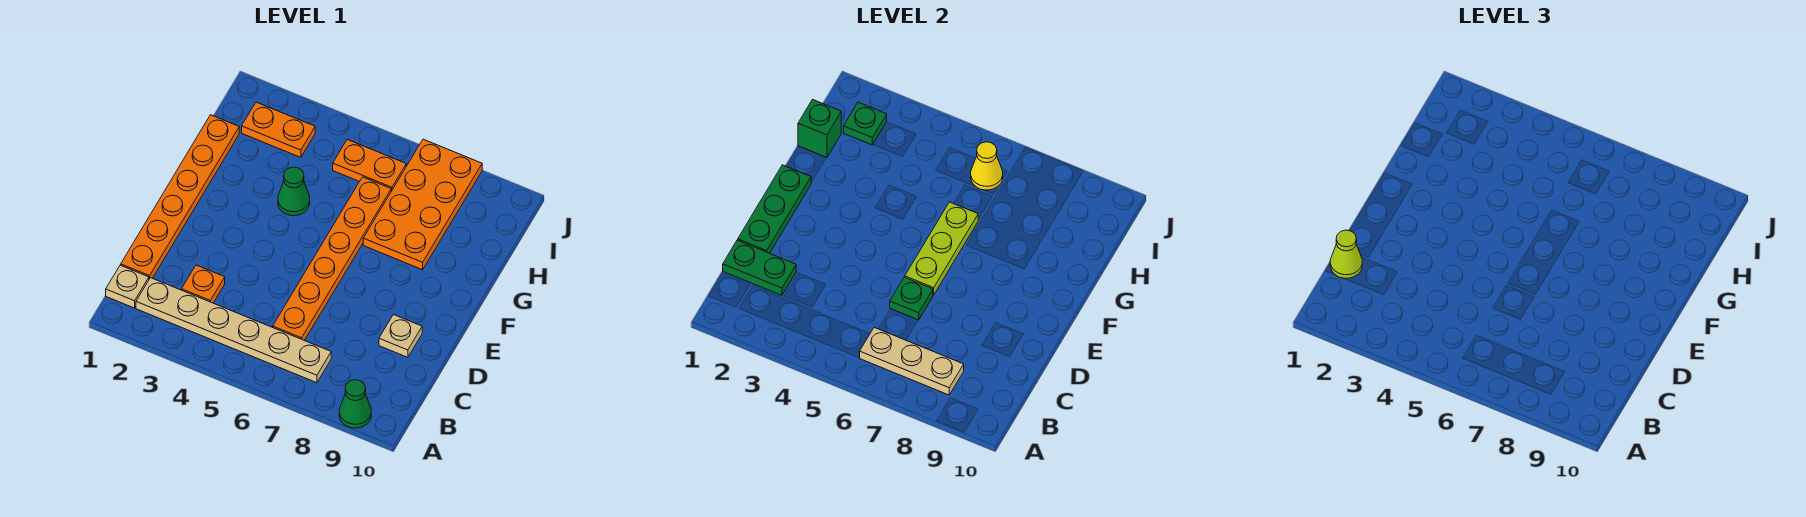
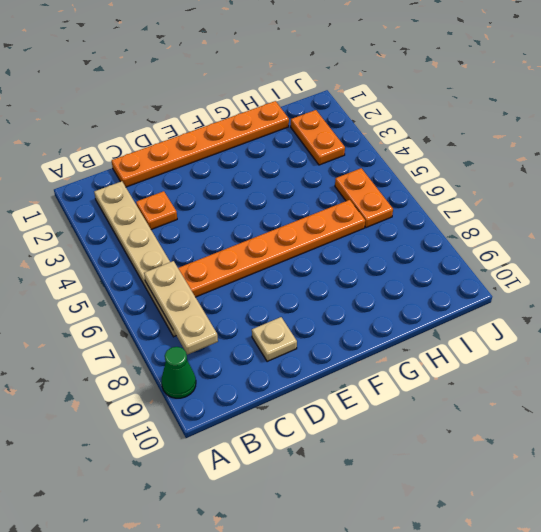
none -> tan 1x1 plate [106,265,149,308]
none -> green 1x1 cone [278,167,310,216]
none -> orange 2x4 plate [363,139,482,270]

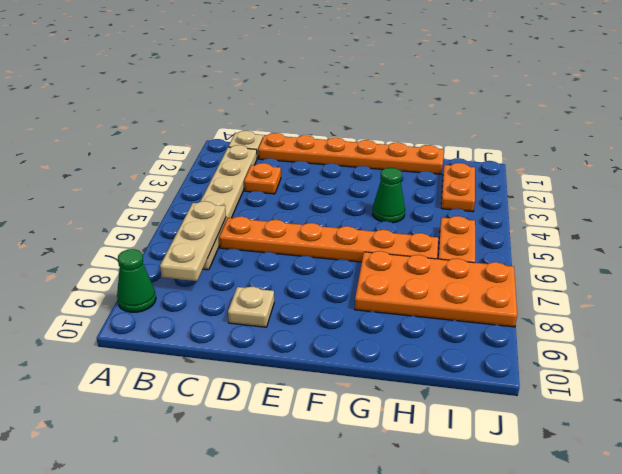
none -> green 1x2 plate [723,240,796,295]
none -> green 1x3 plate [738,165,811,253]
none -> green 1x1 plate [890,277,933,320]

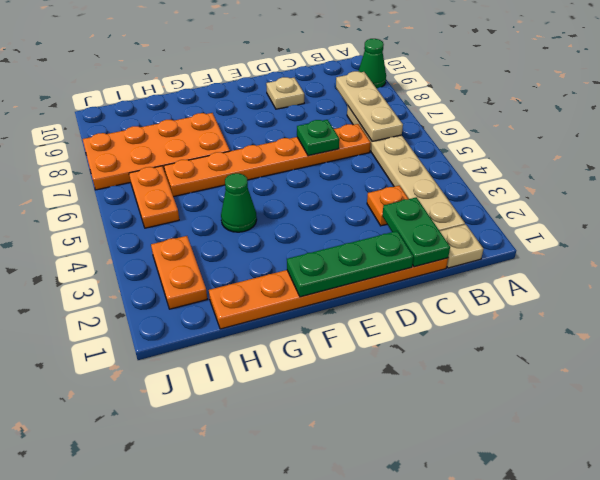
none -> lime 1x3 plate [905,202,978,295]
none -> green 1x1 brick [798,100,841,158]
none -> green 1x1 plate [844,102,887,145]

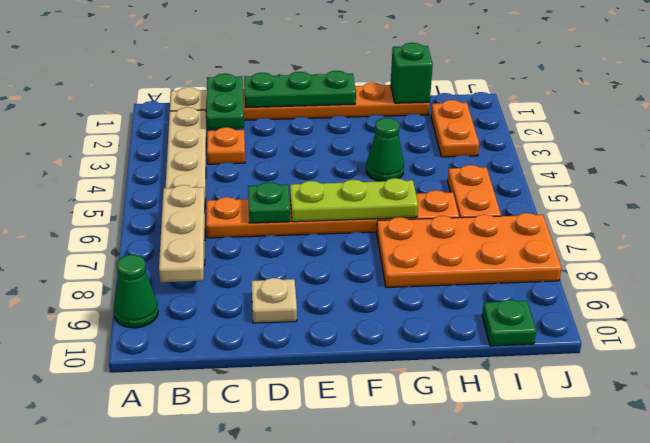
green 1x1 plate [482,300,536,346] -> green 1x1 plate moved to [844,102,887,145]
none -> yellow 1x1 cone [971,142,1003,190]
none -> lime 1x1 cone [1330,230,1362,278]

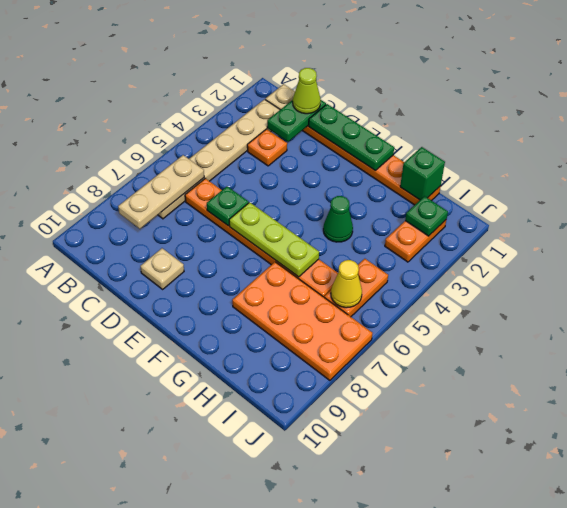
none -> green 1x1 cone [339,380,371,428]

